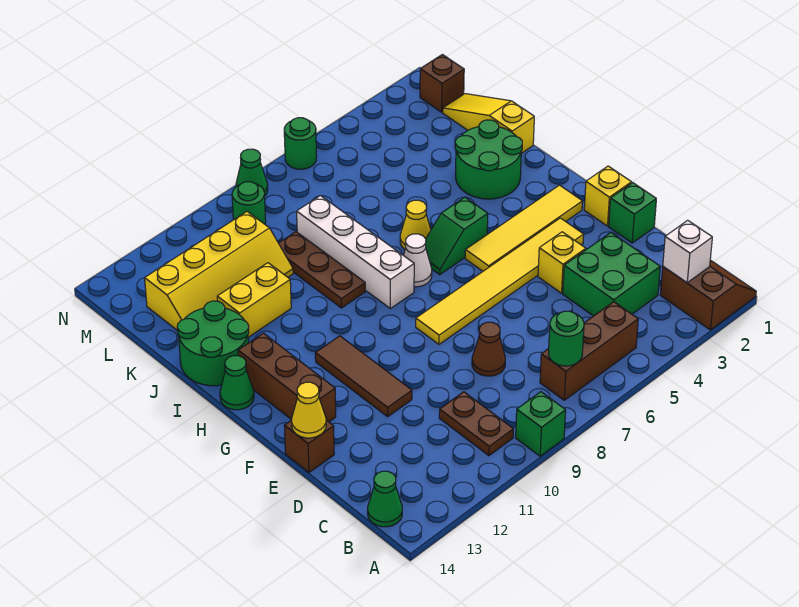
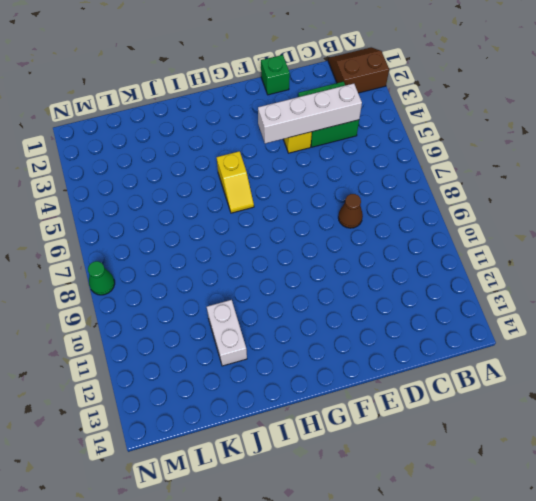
white 1x4 brick [258,84,362,144] -> white 1x4 brick moved to [297,196,414,309]
yellow 1x2 slope [217,151,254,213] -> green 1x2 slope [426,197,488,275]
white 1x2 brick [207,300,247,366] -> yellow 1x2 brick [217,263,291,337]
none -> green 1x1 brick [516,392,566,456]
none -> brown 1x3 brick [540,302,638,400]
none -> brown 1x2 plate [439,392,513,456]
none -> green 1x1 cone [368,471,402,527]

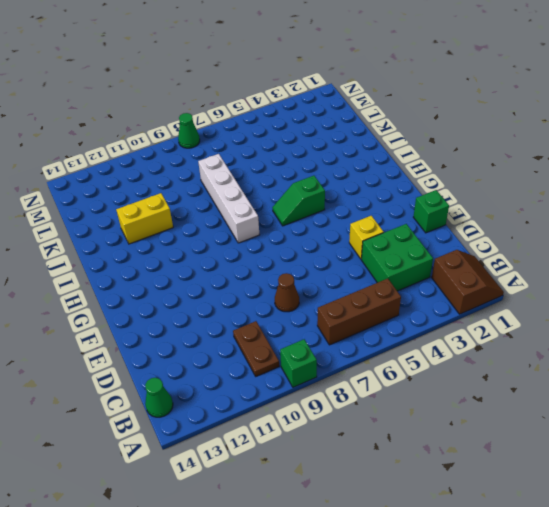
none -> brown 1x3 tile [315,336,412,417]
none -> brown 1x1 brick [284,420,334,472]
none -> yellow 1x1 brick [584,166,632,226]
none -> yellow 1x6 tile [416,218,584,344]

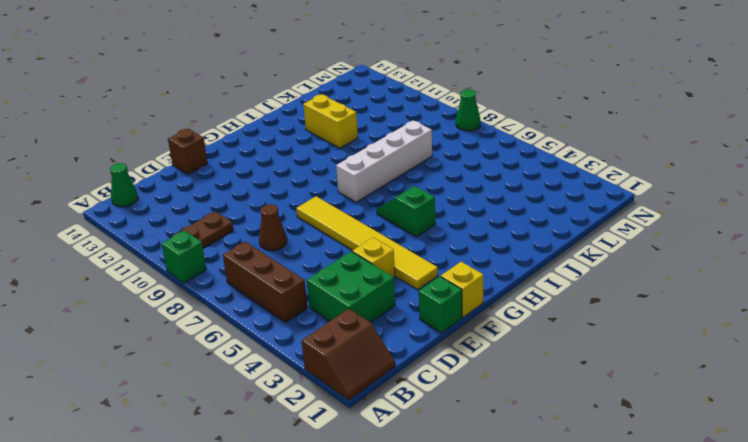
none -> brown 1x3 tile [315,336,412,417]
none -> brown 1x3 brick [238,333,336,422]
none -> yellow 1x4 tile [465,185,582,271]
none -> white 1x1 cone [403,234,432,287]

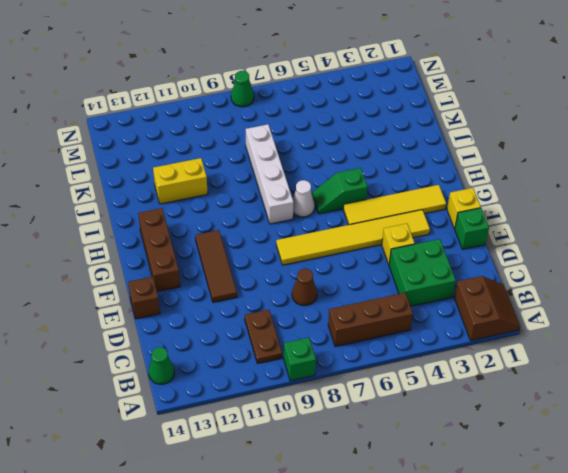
none -> green 1x1 cone [220,356,254,410]
none -> green 2x2 round brick [455,120,522,199]
none -> yellow 1x1 cone [400,200,431,249]
none -> brown 1x3 plate [279,232,365,308]

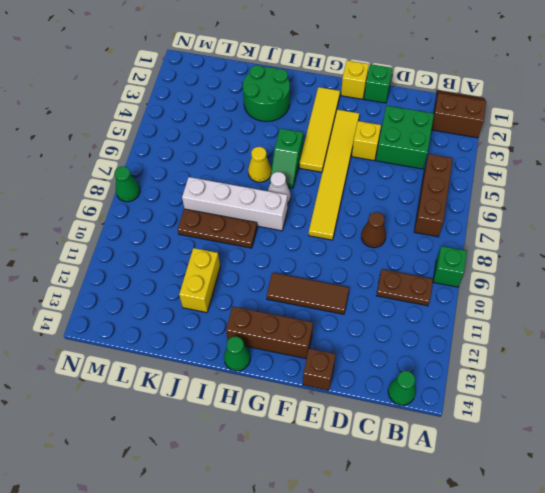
none -> green 2x2 round brick [177,301,249,386]
none -> yellow 1x3 slope [443,94,534,153]
none -> yellow 2x4 slope [145,212,293,330]
none -> brown 1x1 brick [420,55,464,112]

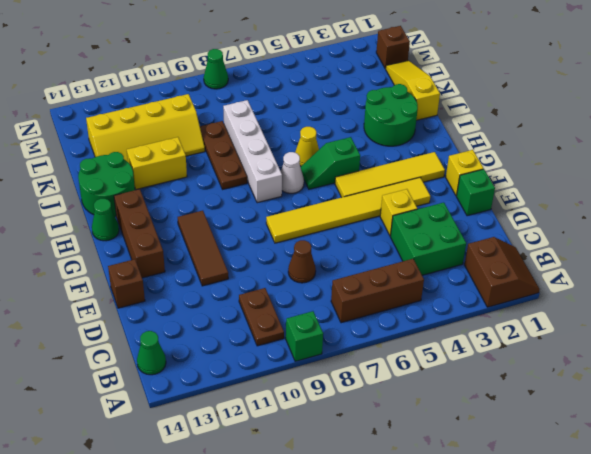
none -> green 1x1 round brick [232,182,266,224]
none -> green 1x1 round brick [284,118,317,169]
none -> white 1x1 brick [663,220,712,282]
none -> green 1x1 round brick [549,311,584,366]

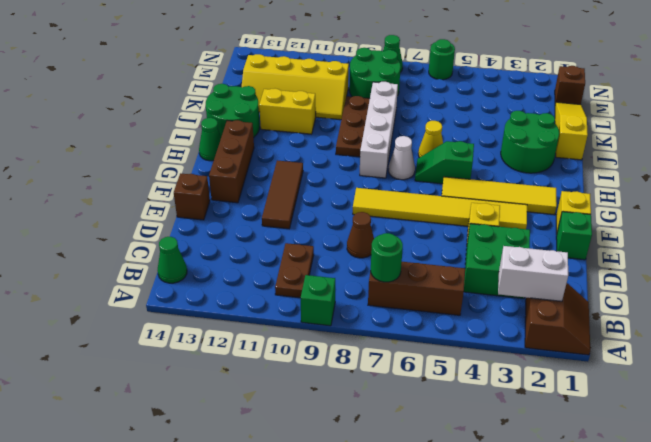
white 1x2 brick [498,246,568,301] -> white 1x1 brick [663,220,712,282]
green 2x2 round brick [349,48,401,98] -> green 1x1 round brick [232,182,266,224]
none -> yellow 1x1 cone [292,382,326,438]

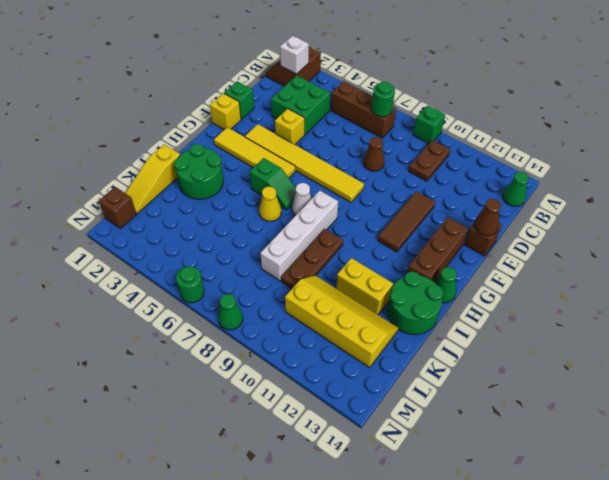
brown 1x1 cone [474,199,501,236] -> yellow 1x1 cone [292,382,326,438]
none -> green 1x1 round brick [232,182,266,224]

